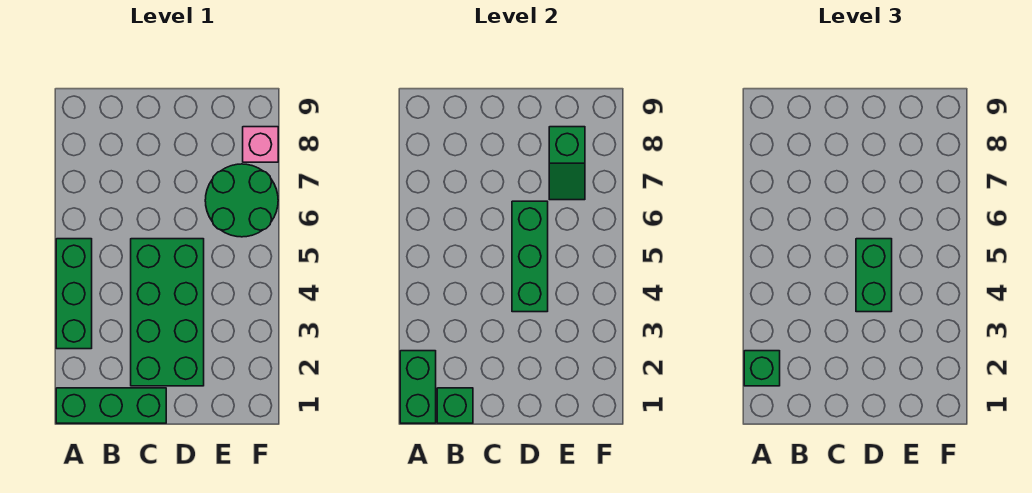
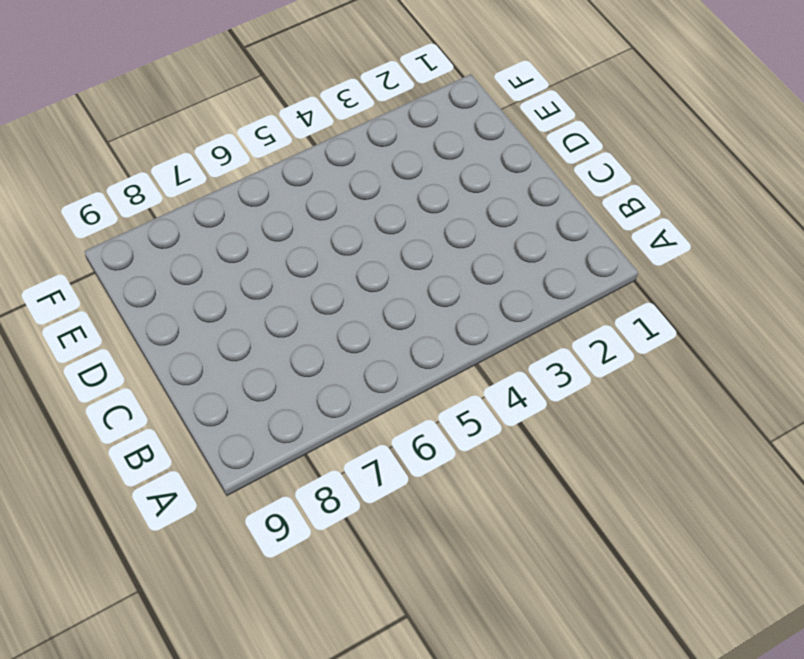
none -> green 1x3 brick [56,388,166,423]
none -> green 1x3 brick [56,239,92,349]

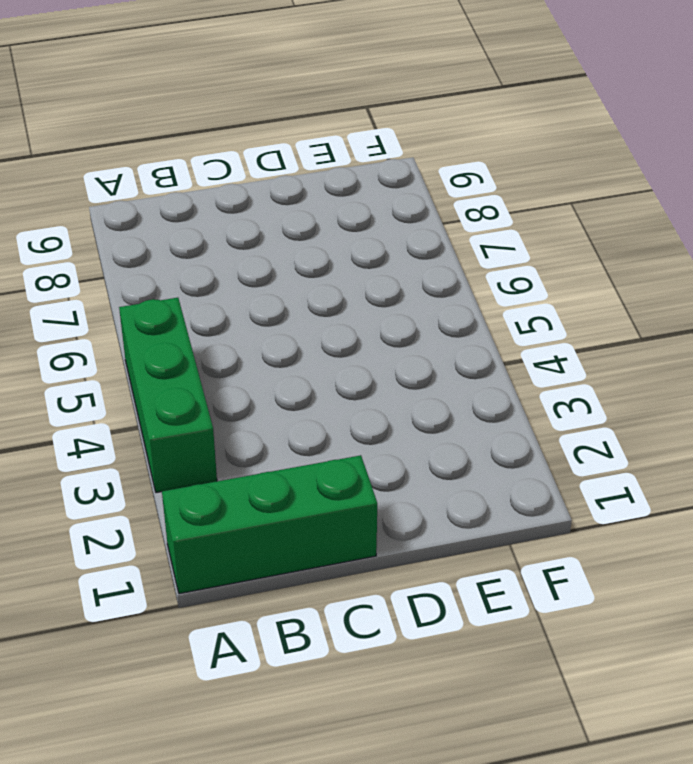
none -> green 2x4 brick [131,239,204,386]
none -> green 2x2 round brick [205,164,278,237]

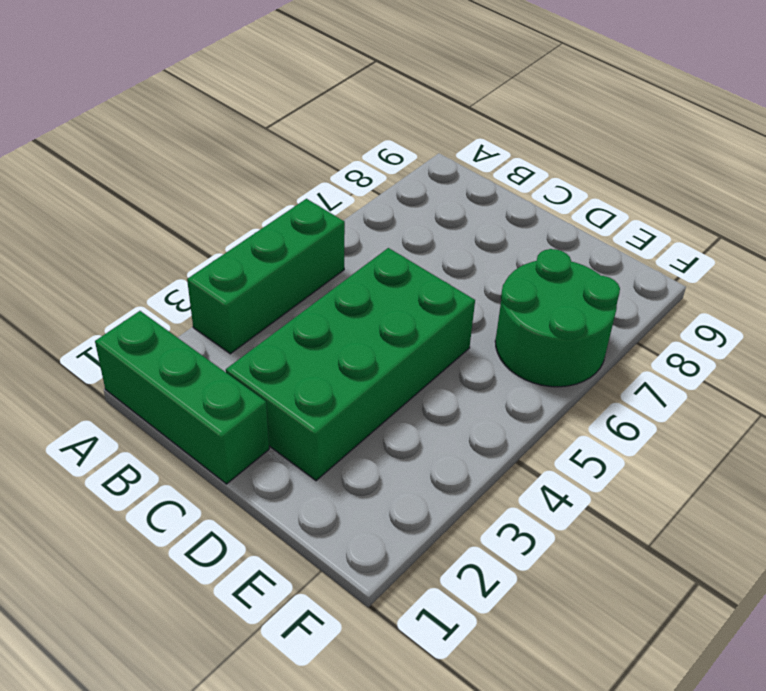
none -> pink 1x1 brick [243,127,278,162]
none -> green 1x2 brick [400,351,436,423]

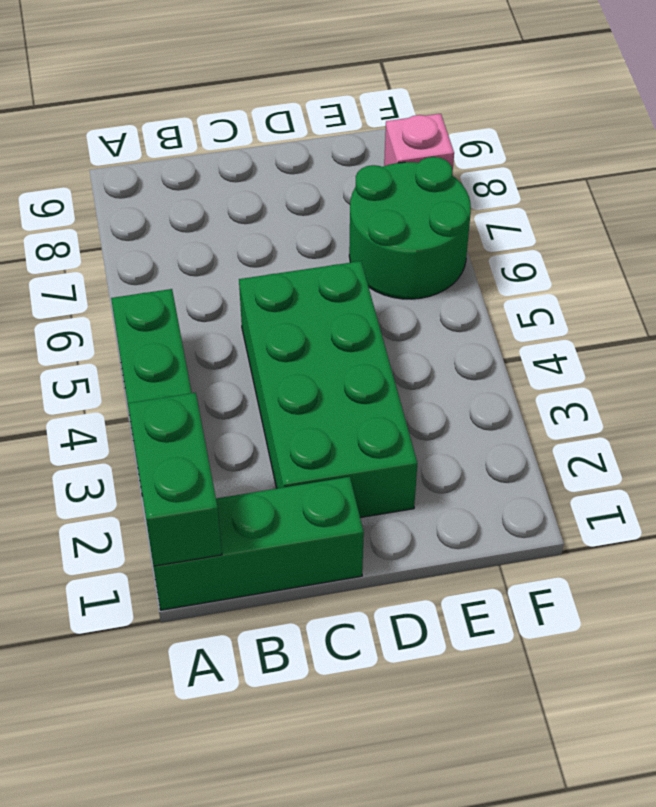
none -> green 1x1 brick [437,388,473,423]
none -> green 1x3 brick [512,201,548,312]

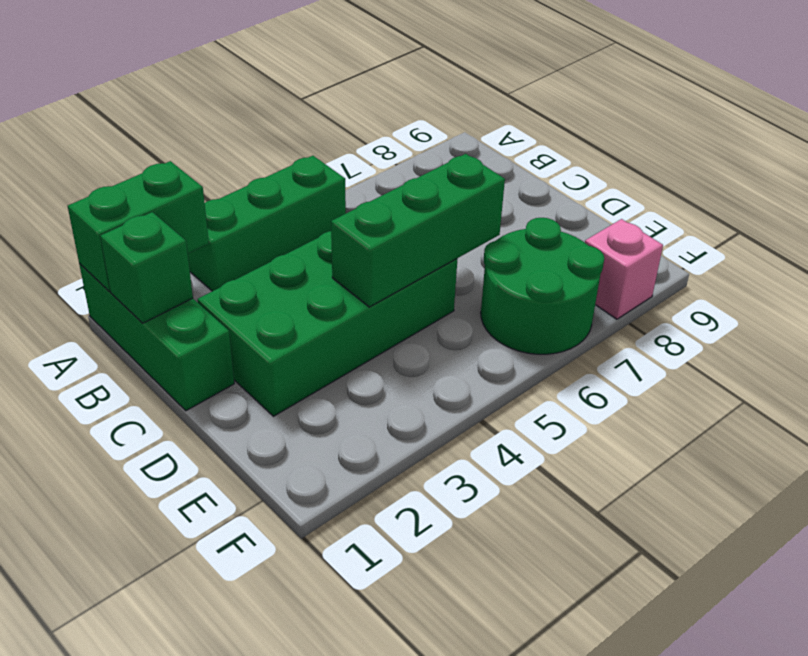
none -> green 1x2 slope [549,127,585,200]
none -> green 1x1 brick [744,351,780,386]

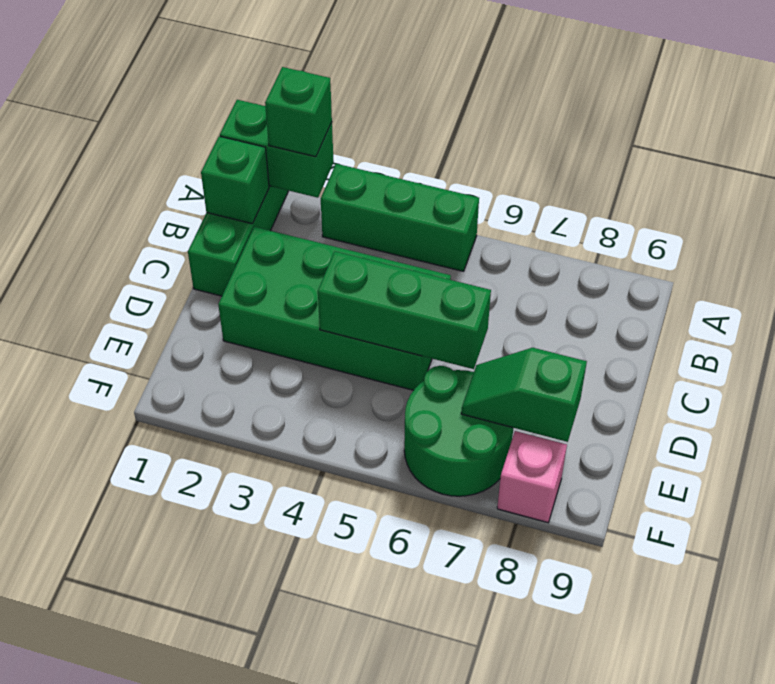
none -> green 1x2 brick [856,239,892,312]

